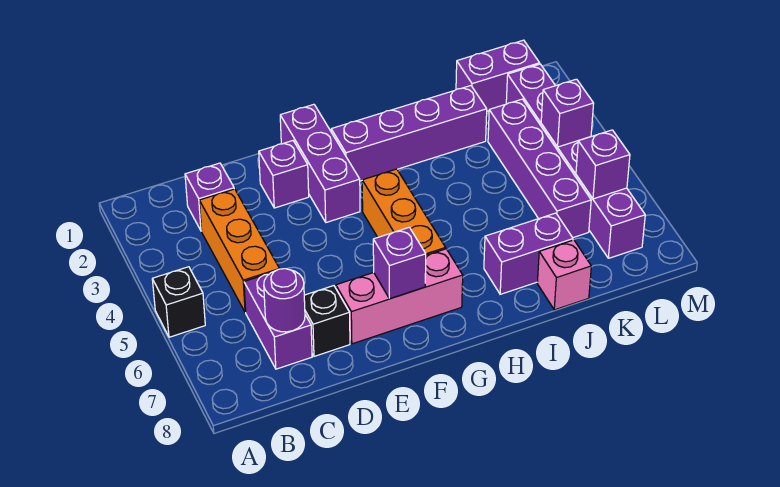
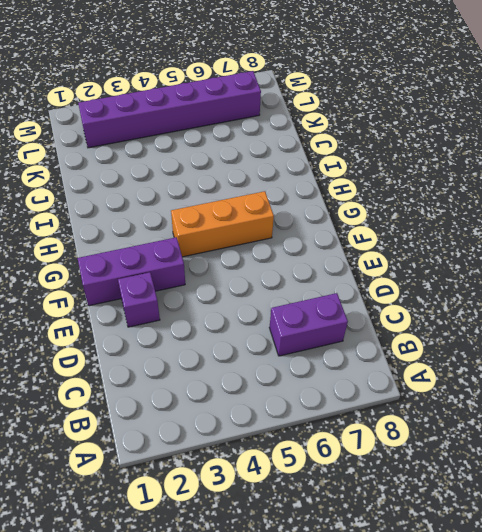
none -> black 1x1 brick [152,267,205,337]
none -> purple 1x1 brick [185,163,234,231]
none -> orange 1x3 brick [199,189,279,312]

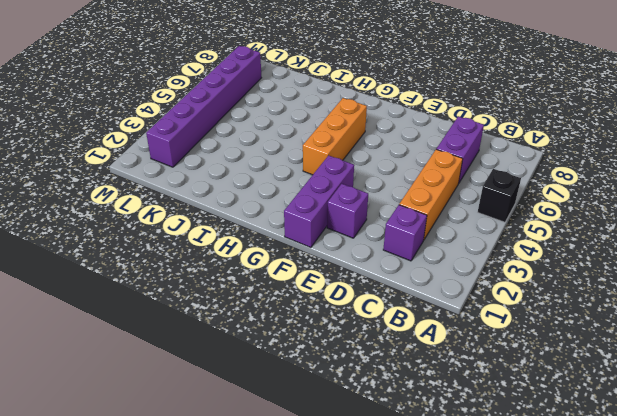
none -> black 1x1 brick [304,286,350,356]
none -> pink 1x3 brick [336,249,463,344]
none -> purple 1x4 brick [331,86,487,181]

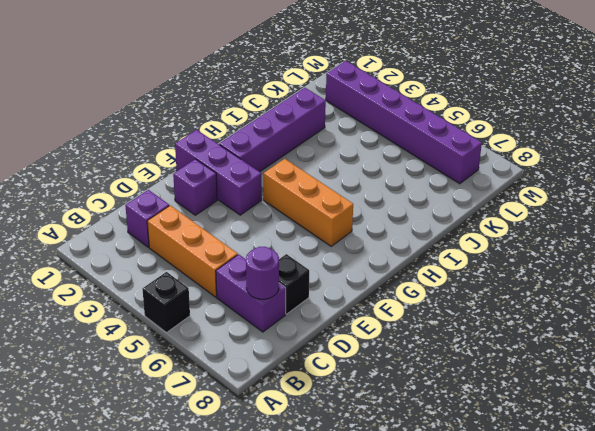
none -> pink 1x3 brick [336,249,463,344]
none -> purple 1x2 brick [484,213,573,294]
none -> pink 1x1 brick [537,240,591,310]

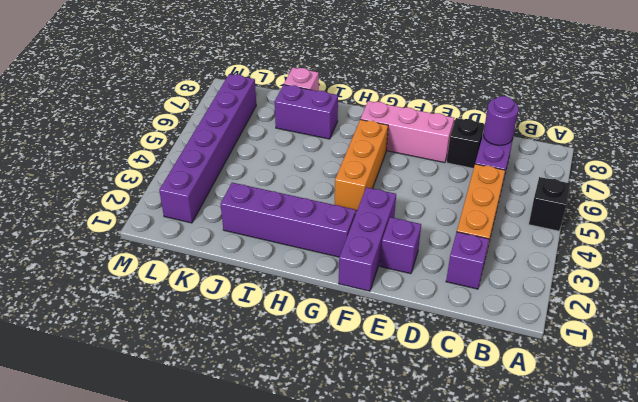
none -> purple 1x2 brick [456,40,540,111]
none -> purple 1x4 brick [488,99,591,238]
none -> purple 1x1 brick [373,227,426,299]

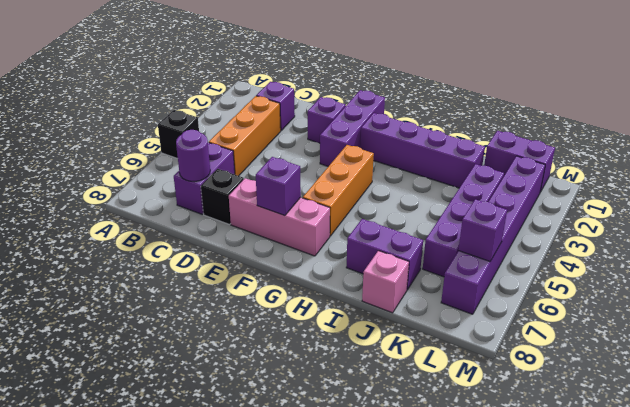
none -> purple 1x1 brick [541,79,594,147]

